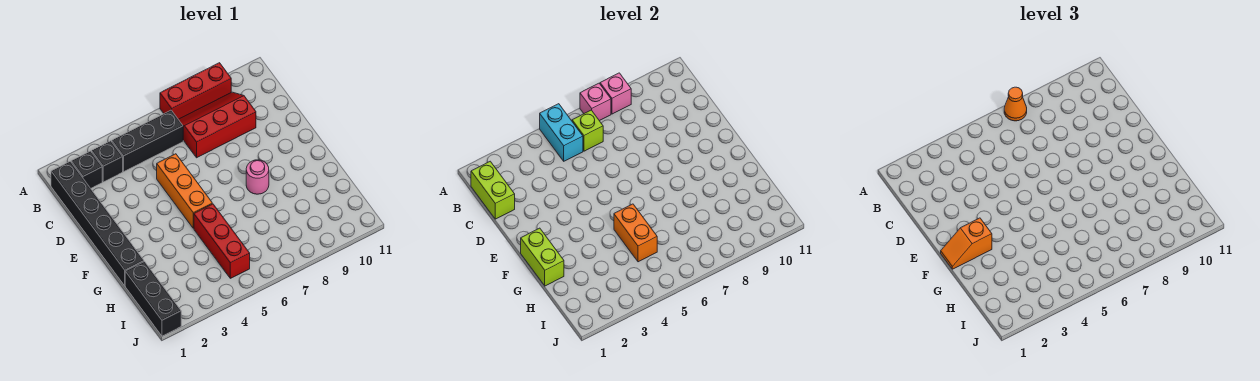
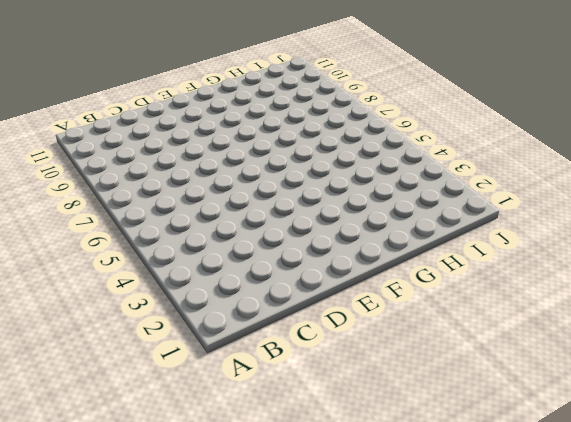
none -> red 1x3 brick [160,63,231,119]
none -> black 1x6 brick [51,161,144,286]
none -> black 1x1 brick [71,151,102,188]

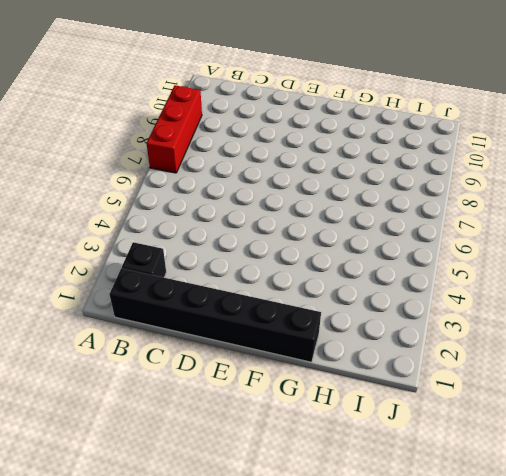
none -> black 1x1 brick [92,141,123,182]
none -> black 1x3 brick [112,110,183,172]
none -> red 2x3 slope [178,92,256,158]

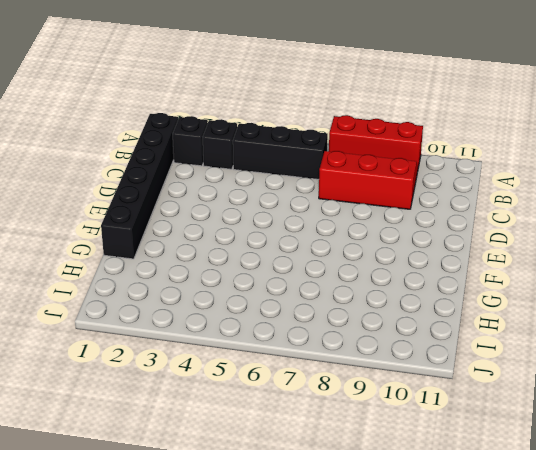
none -> orange 1x3 brick [157,154,212,228]
none -> pink 1x1 round brick [246,160,269,194]
none -> red 1x3 brick [194,204,250,278]

